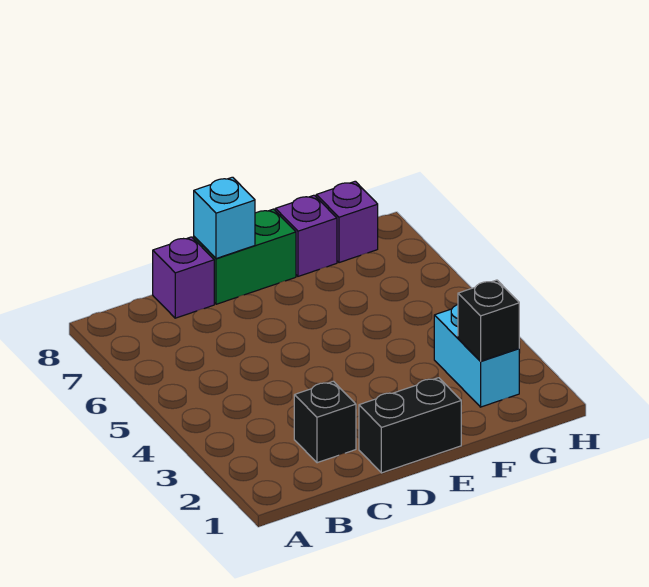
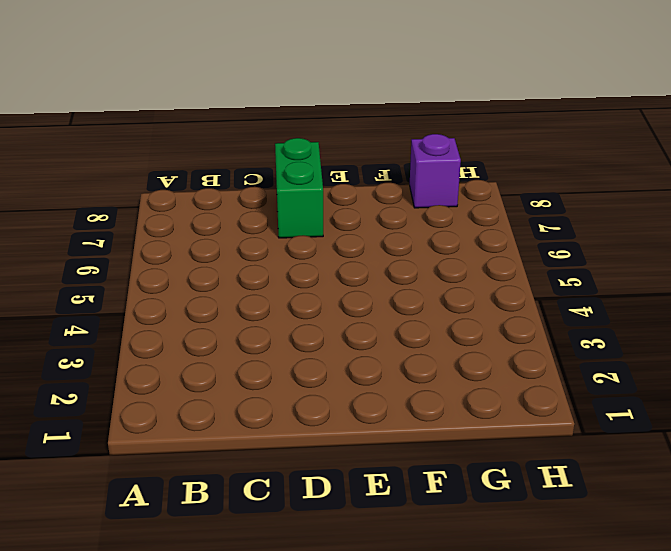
green 1x2 brick [275,138,323,238] -> green 1x2 brick turned to [194,209,296,304]
none -> black 1x1 brick [294,381,356,463]
none -> purple 1x1 brick [153,237,214,318]

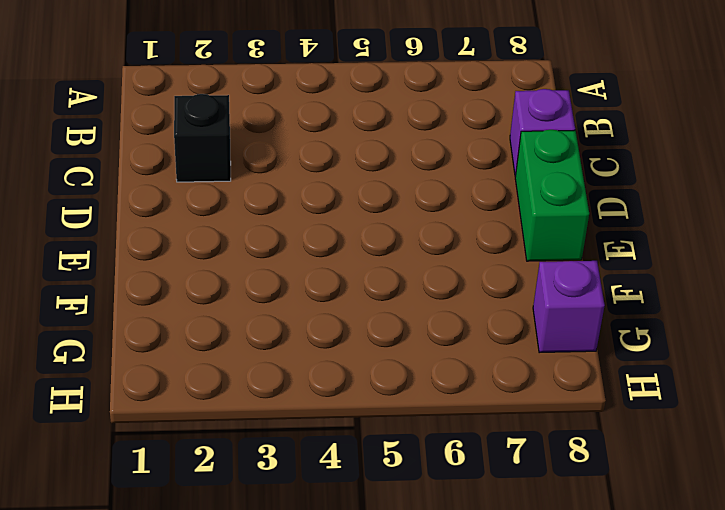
none -> black 1x2 brick [359,378,461,473]
none -> purple 1x1 brick [275,195,337,276]

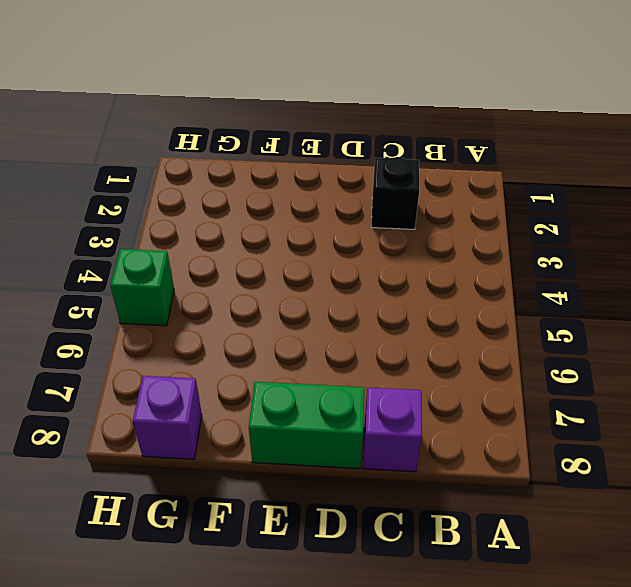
green 1x1 brick [110,249,174,326] -> none
none -> black 1x2 brick [359,378,461,473]
none -> purple 1x1 brick [275,195,337,276]

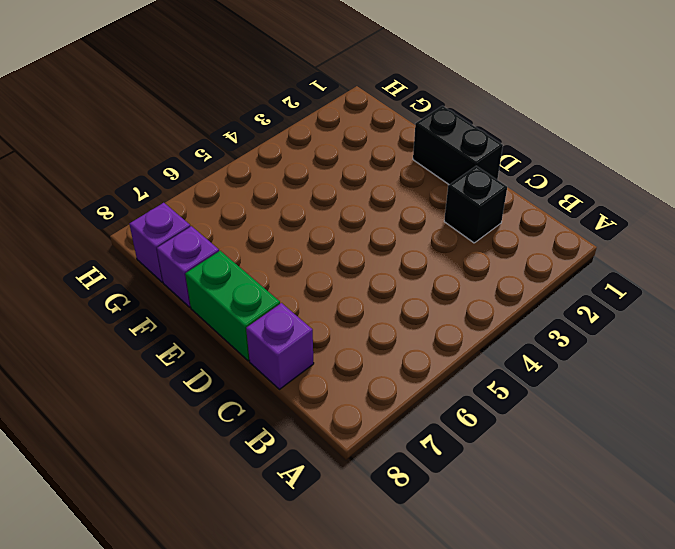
none -> cyan 1x2 brick [434,305,519,407]
none -> cyan 1x1 brick [194,177,255,259]

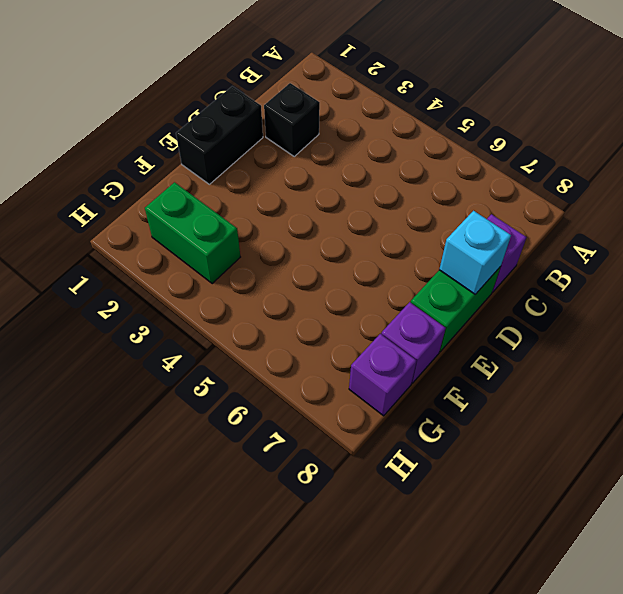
green 1x2 brick [145,182,240,284] -> cyan 1x2 brick [434,305,519,407]
none -> black 1x1 brick [458,280,519,361]

